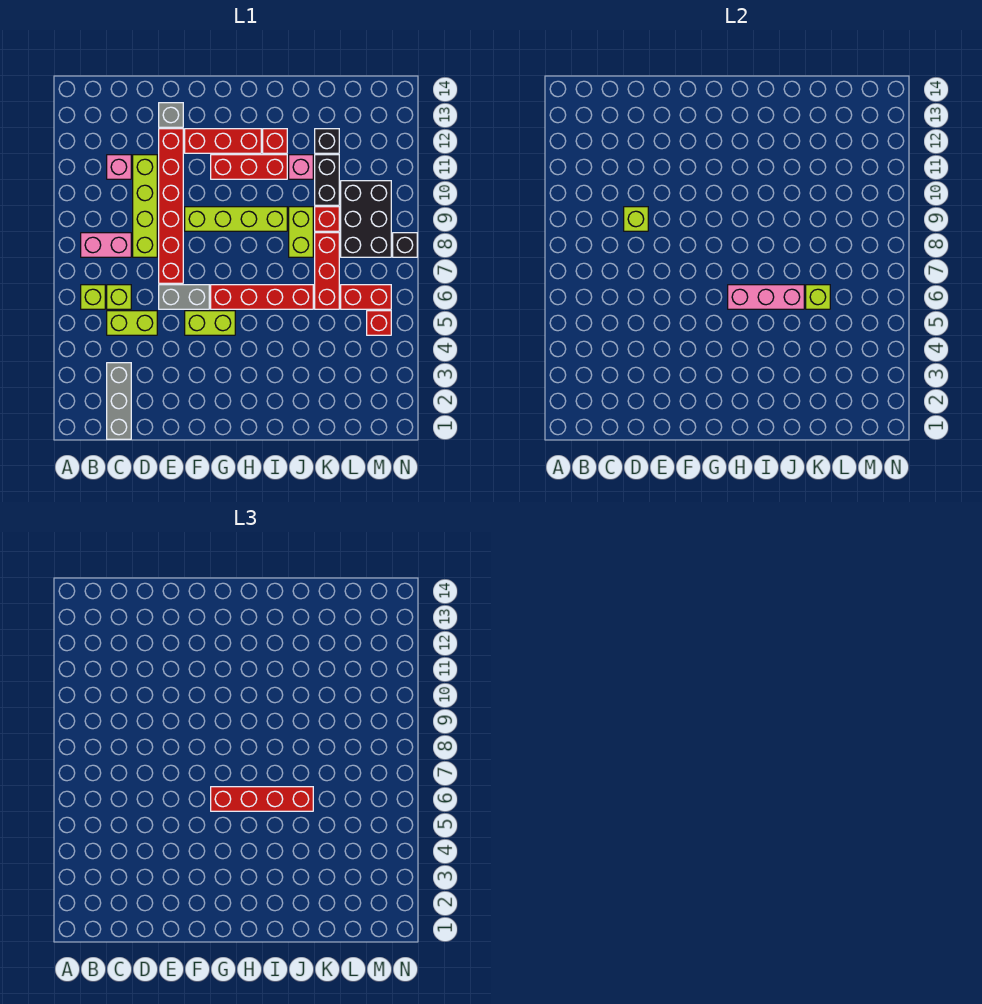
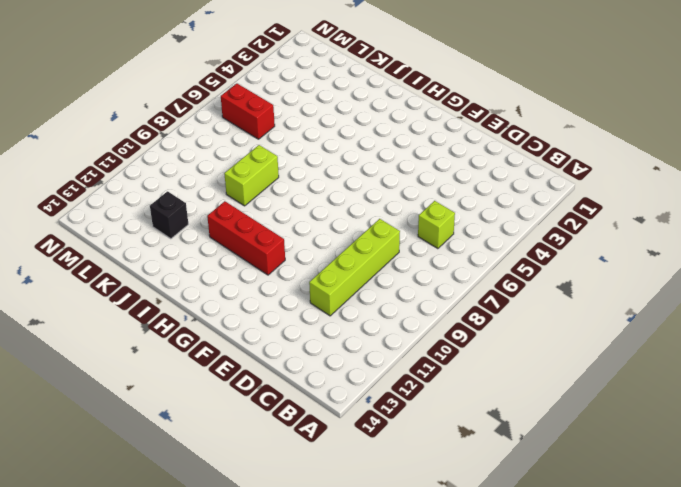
none -> lime 1x1 brick [81,285,105,309]
none -> pink 1x2 brick [81,233,131,257]
none -> grey 1x3 brick [107,363,131,439]
none -> lime 1x2 brick [107,311,157,335]

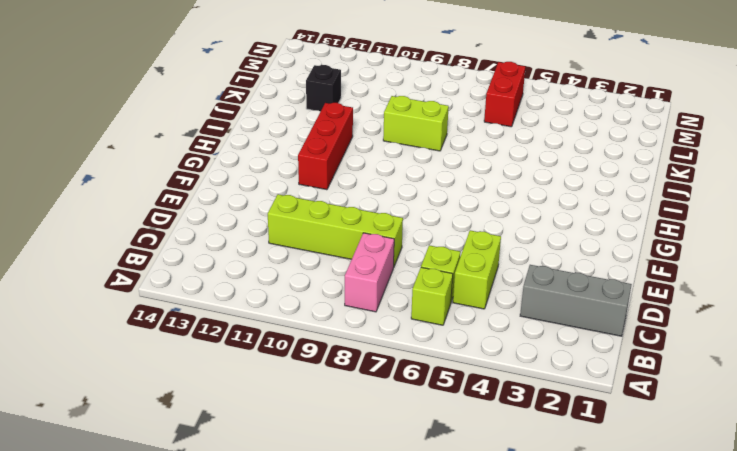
none -> pink 1x1 brick [107,155,131,179]
none -> grey 1x2 brick [159,285,209,309]
none -> red 1x6 brick [159,129,183,283]
none -> grey 1x1 brick [159,103,183,127]

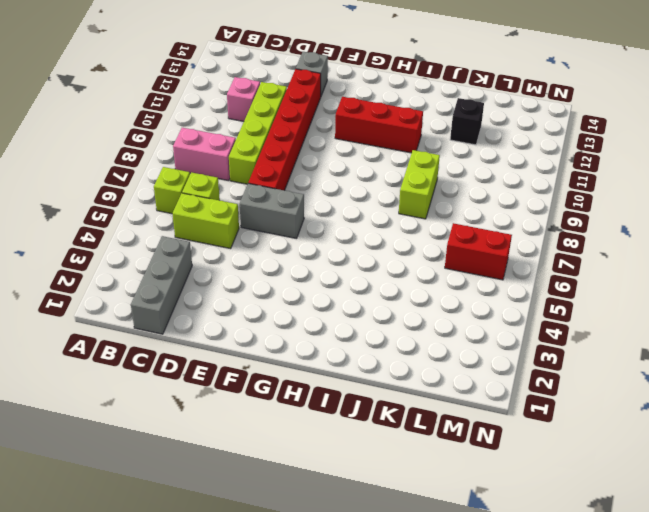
none -> lime 1x2 brick [185,311,235,335]
none -> lime 1x4 brick [185,207,287,231]
none -> red 1x3 brick [185,129,261,153]
none -> red 1x4 brick [211,285,313,309]

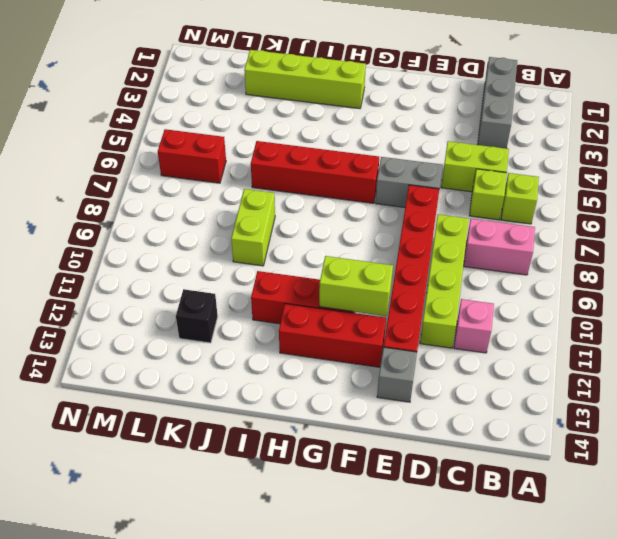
lime 1x2 brick [319,256,393,316] -> lime 1x2 brick moved to [185,311,235,335]
lime 1x4 brick [244,50,366,109] -> lime 1x4 brick moved to [185,207,287,231]
none -> red 1x1 brick [263,129,287,153]
none -> pink 1x1 brick [289,155,313,179]
none -> red 1x3 brick [315,233,339,309]
none -> red 1x1 brick [315,207,339,231]

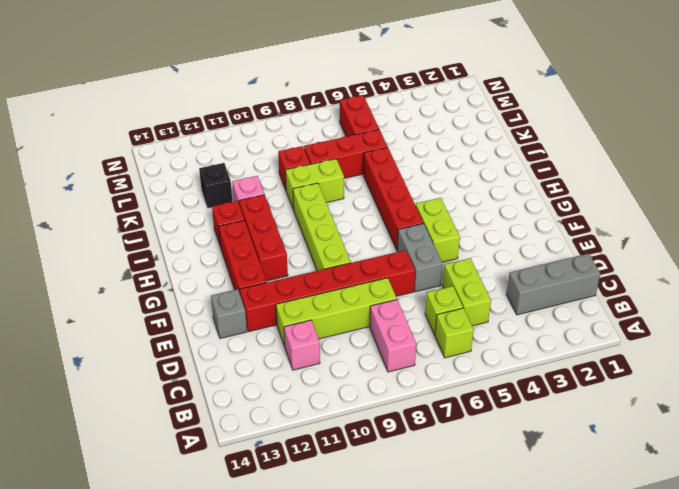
none -> black 1x2 brick [315,155,339,205]
none -> black 2x3 brick [341,181,391,257]
none -> red 1x1 brick [367,311,391,335]
none -> black 1x1 brick [393,233,417,257]

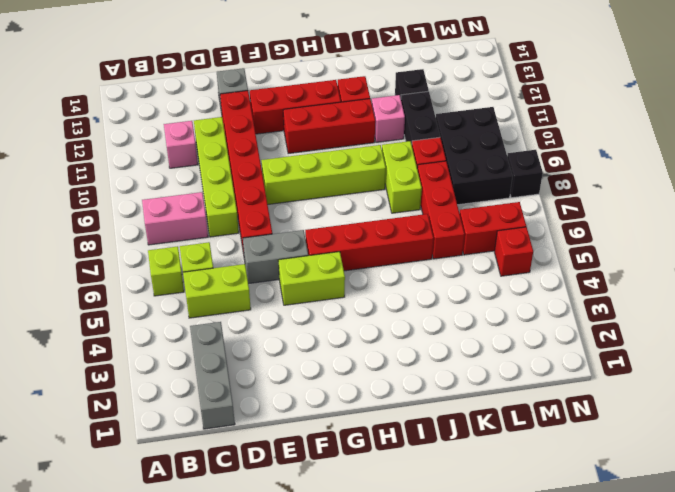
none -> lime 1x1 brick [624,207,648,231]
none -> pink 1x3 brick [728,285,804,309]
none -> lime 1x1 brick [806,285,830,309]
none -> red 1x4 brick [211,787,313,811]

